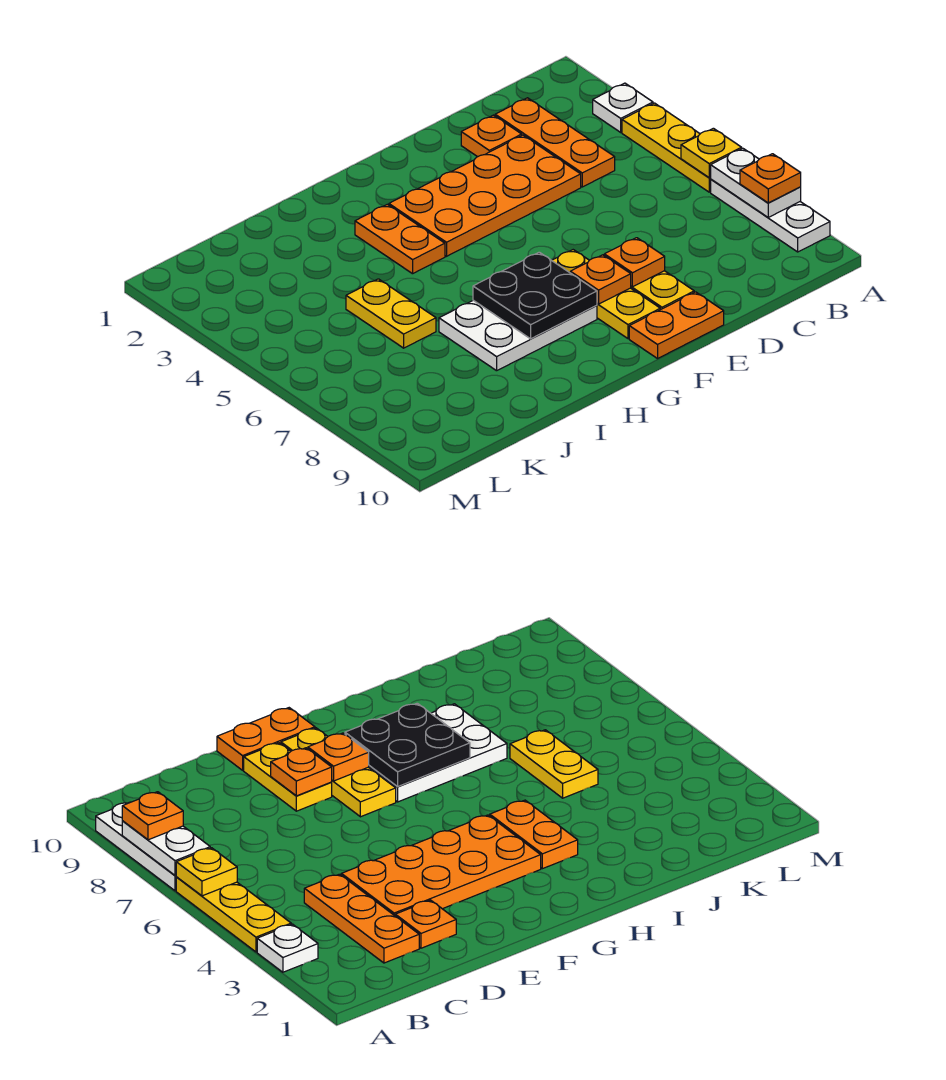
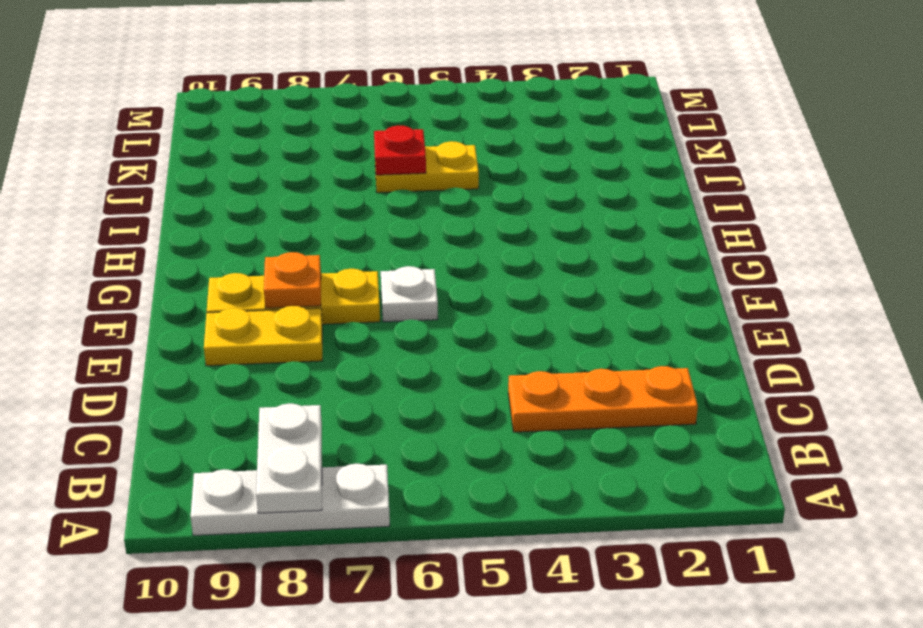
white 1x2 plate [256,404,322,513] -> white 1x2 plate turned to [710,148,801,217]
white 1x1 plate [381,266,438,322] -> white 1x1 plate moved to [593,83,653,132]
red 1x1 plate [374,126,426,175] -> none
none -> yellow 1x3 plate [622,103,711,192]
none -> orange 1x1 plate [461,115,522,157]
none -> orange 2x4 plate [389,135,581,256]

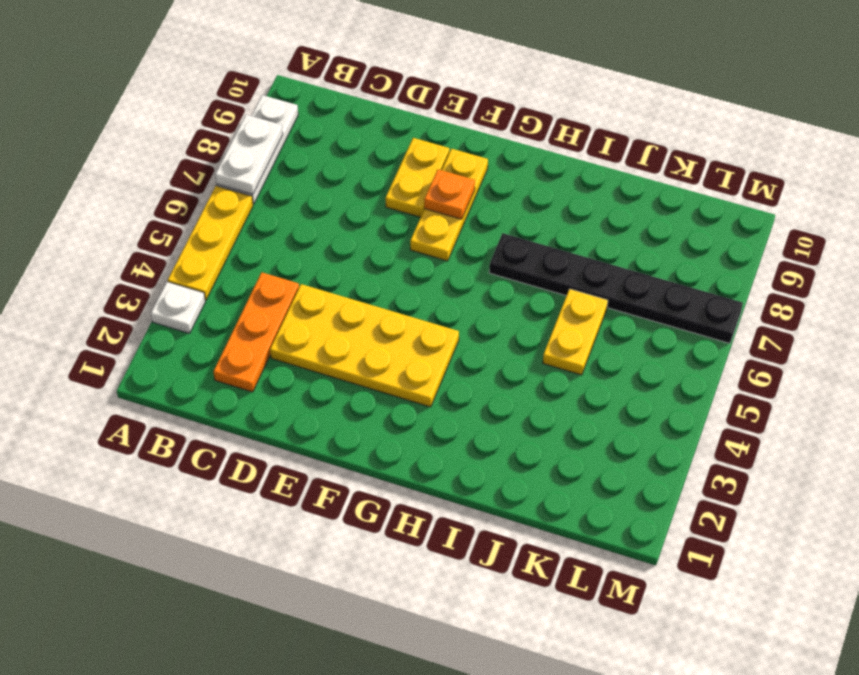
yellow 2x4 plate [270,284,459,407] -> orange 2x4 plate [389,135,581,256]
black 1x6 plate [489,233,743,343] -> white 2x3 plate [439,300,597,371]
none -> orange 1x1 plate [461,115,522,157]
none -> orange 1x2 plate [629,292,724,359]
none -> orange 1x2 plate [355,204,445,274]

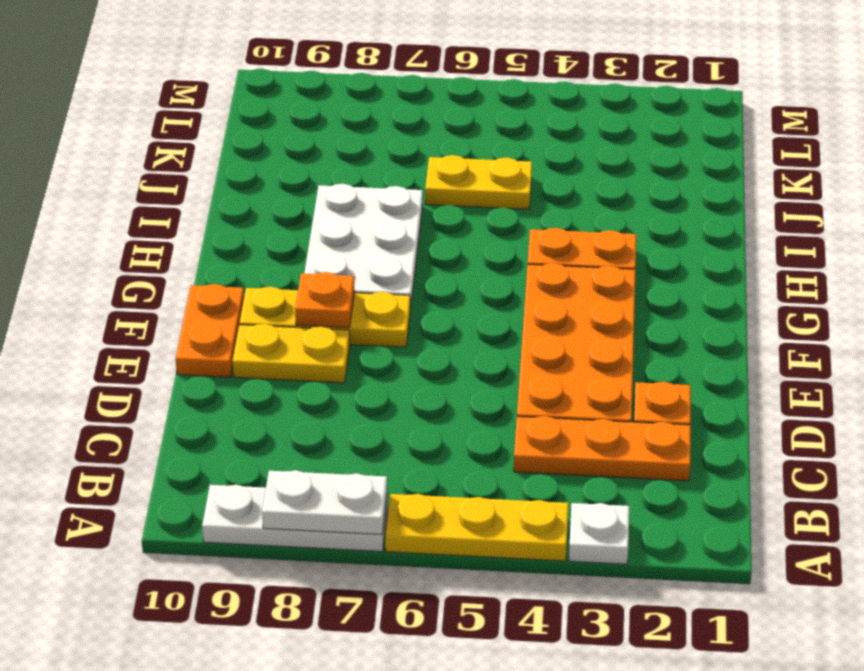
none -> yellow 1x1 plate [681,128,742,178]
none -> orange 1x1 plate [604,238,665,287]
none -> black 2x2 plate [473,252,597,339]

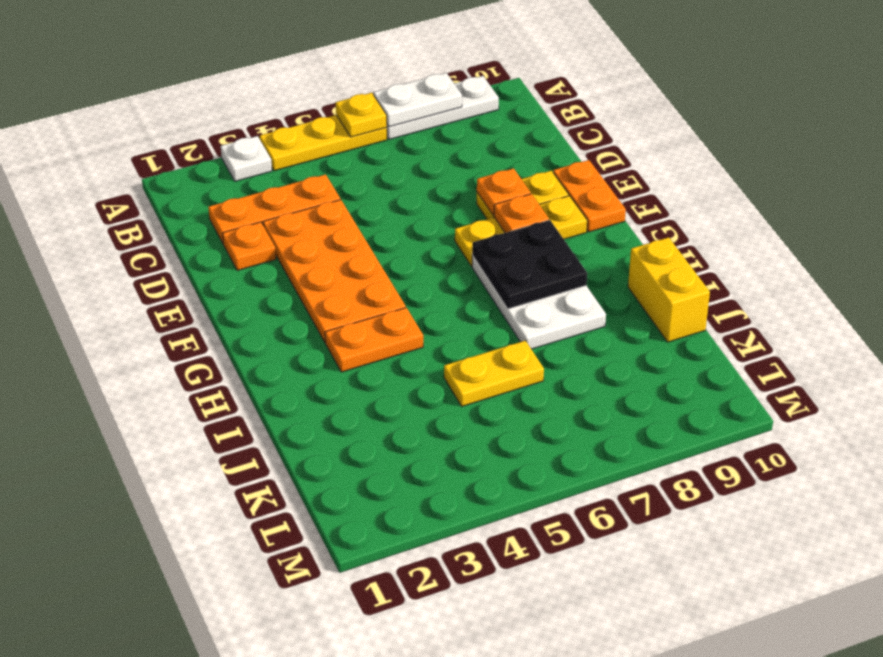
yellow 1x2 brick [628,237,710,342] -> none
none -> orange 1x1 plate [740,154,801,203]

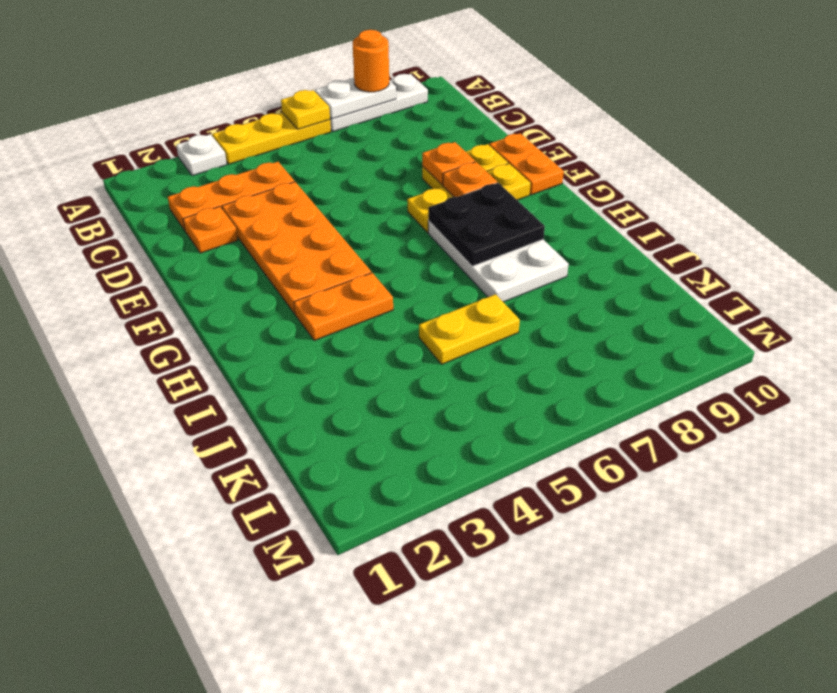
orange 1x1 round brick [353,30,389,92] -> orange 1x1 plate [740,154,801,203]

